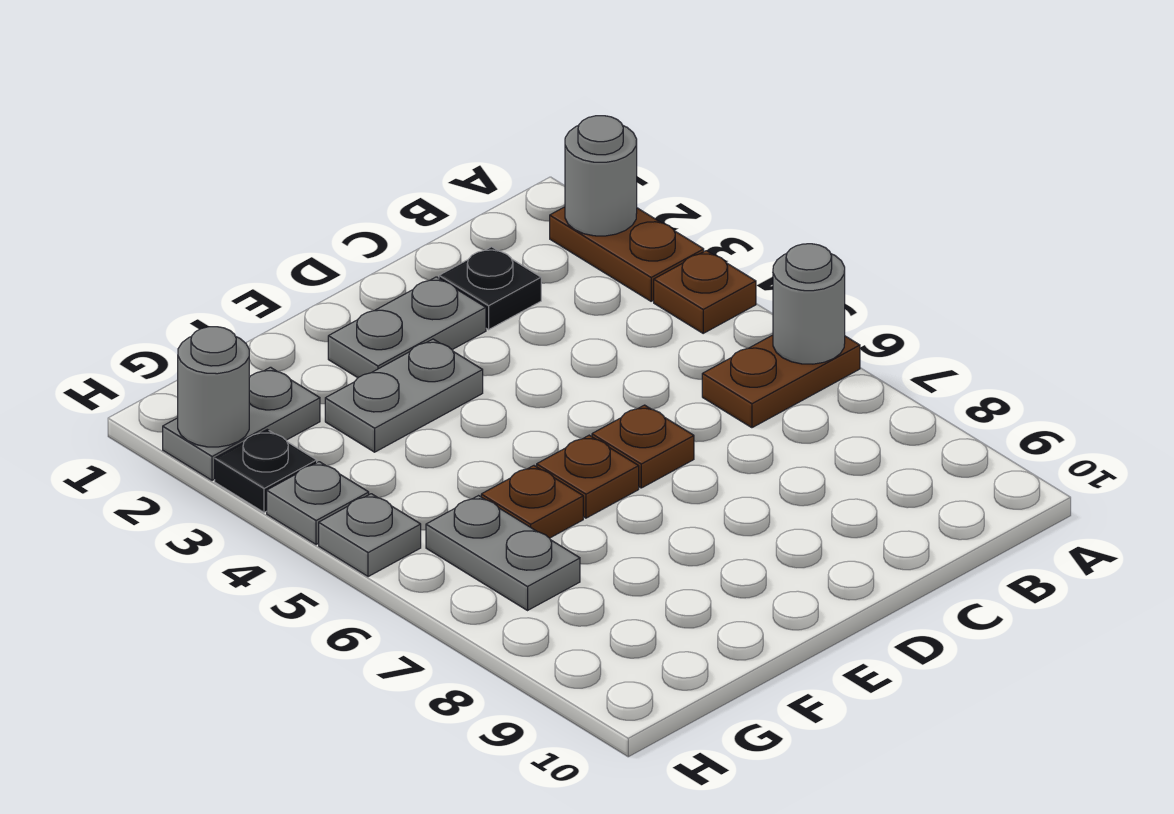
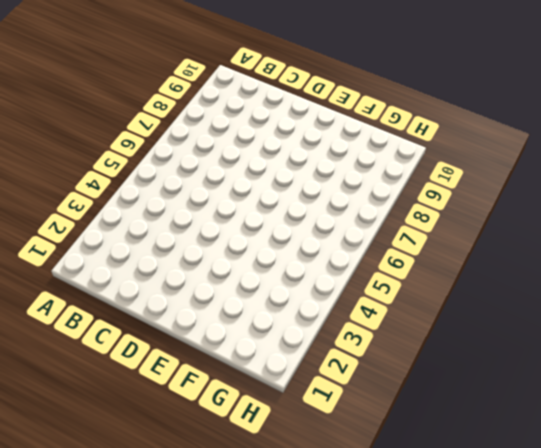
none -> brown 1x2 plate [550,207,704,301]
none -> brown 1x1 plate [654,251,756,333]
none -> brown 1x2 plate [702,335,860,428]

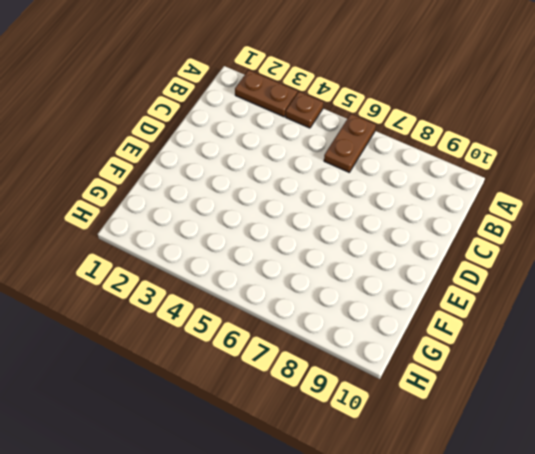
none -> black 1x1 plate [439,247,541,330]
none -> grey 1x2 plate [328,277,486,378]
none -> brown 1x1 plate [592,405,694,488]

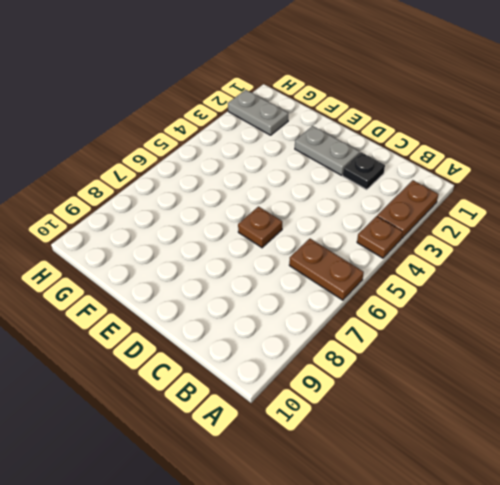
none -> grey 1x2 plate [325,339,483,452]
none -> brown 1x1 plate [537,435,639,518]
none -> brown 1x1 plate [481,466,583,538]

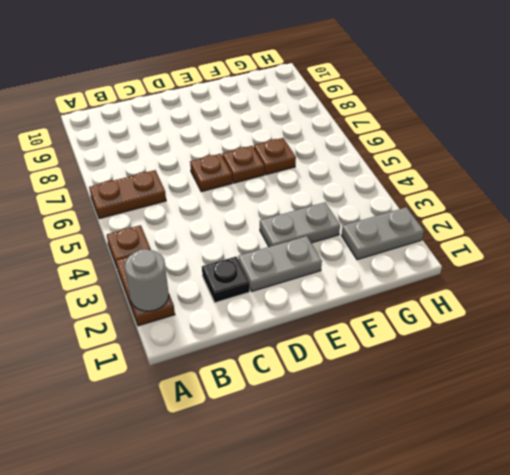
none -> grey 1x2 plate [426,496,580,610]
none -> black 1x1 plate [215,430,317,512]
none -> grey 1x1 plate [267,462,369,545]

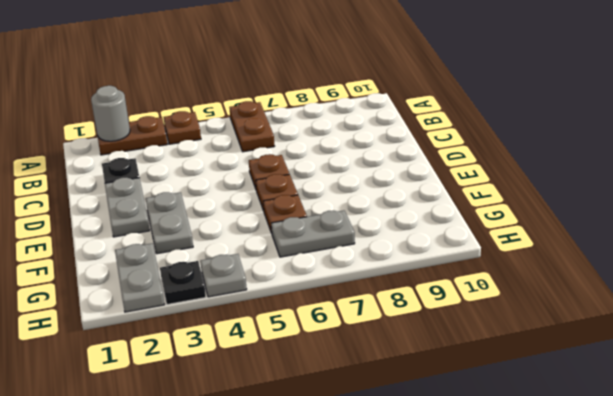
none -> grey 1x1 plate [319,494,421,577]
none -> grey 1x1 round brick [773,244,845,364]
none -> grey 1x1 round brick [178,327,249,447]

